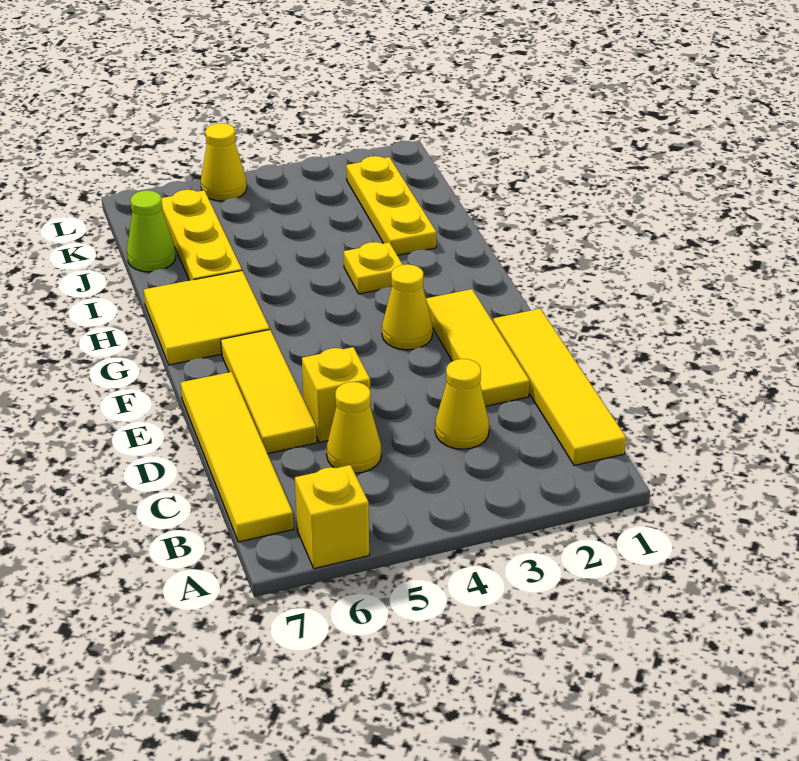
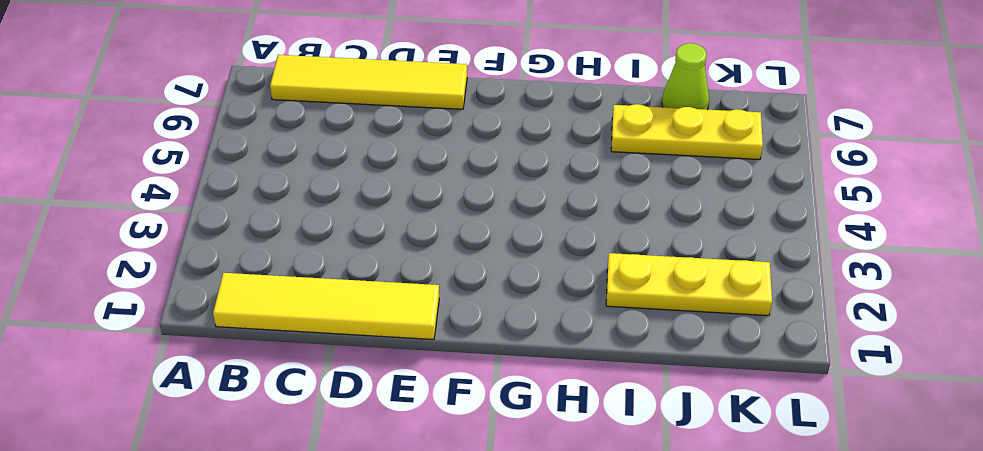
none -> yellow 1x1 brick [295,465,369,569]
none -> yellow 1x1 cone [435,359,489,449]
none -> yellow 1x1 cone [327,382,381,473]

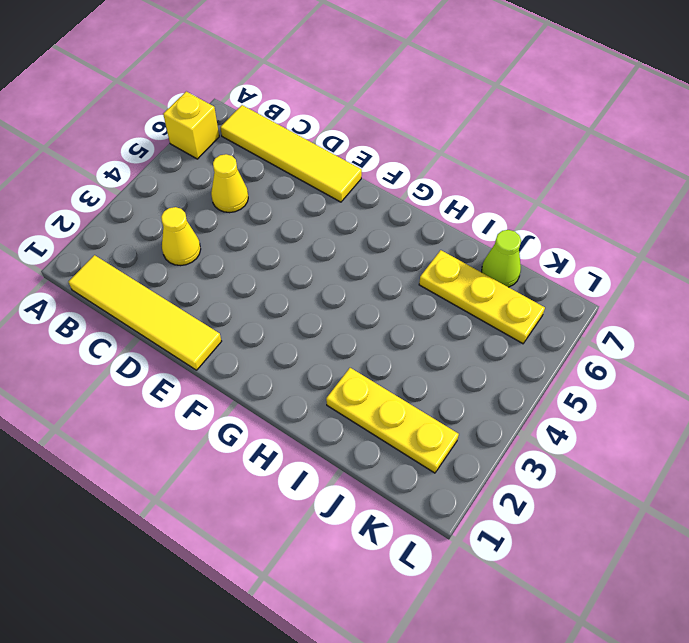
none -> yellow 1x3 tile [426,289,530,406]
none -> yellow 1x1 brick [302,347,371,442]
none -> yellow 1x3 tile [221,330,317,454]

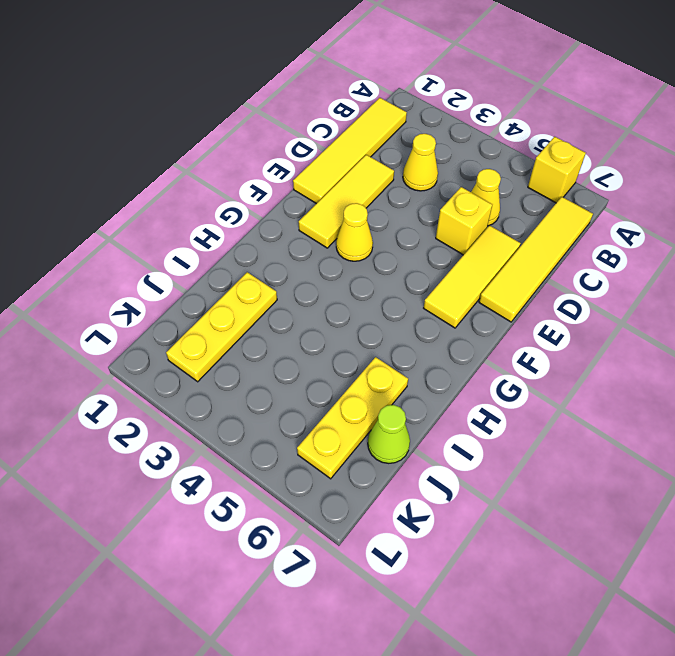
none -> yellow 2x2 tile [144,271,270,365]
none -> yellow 1x1 plate [344,242,403,294]
none -> yellow 1x1 cone [201,123,247,201]

